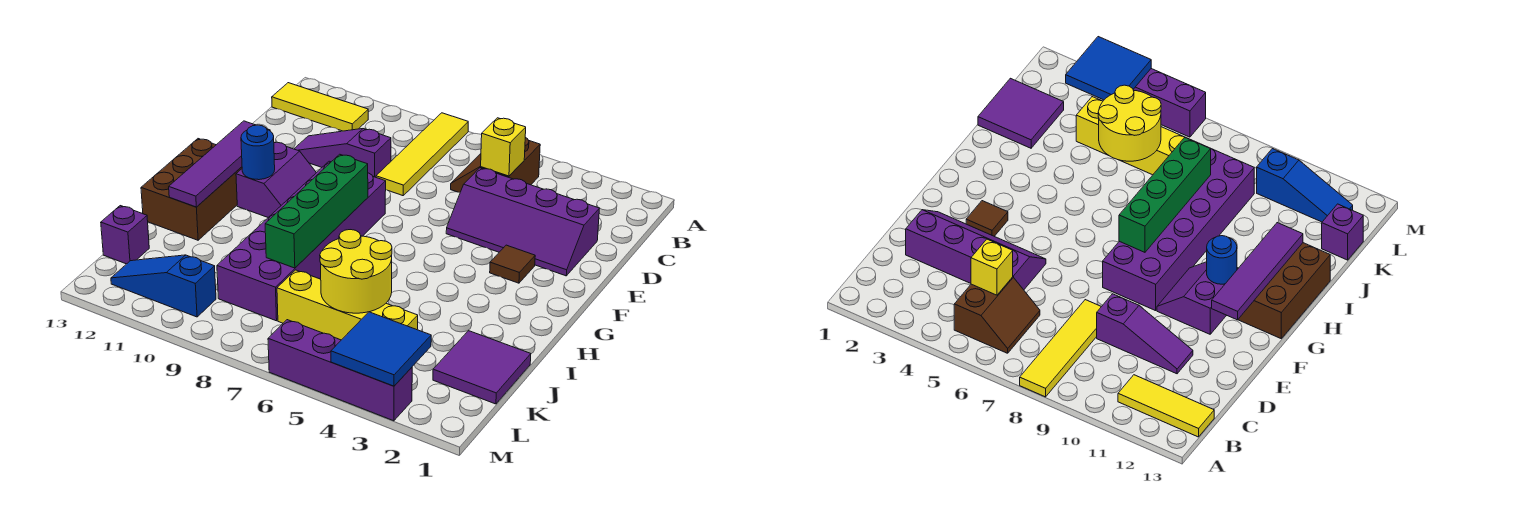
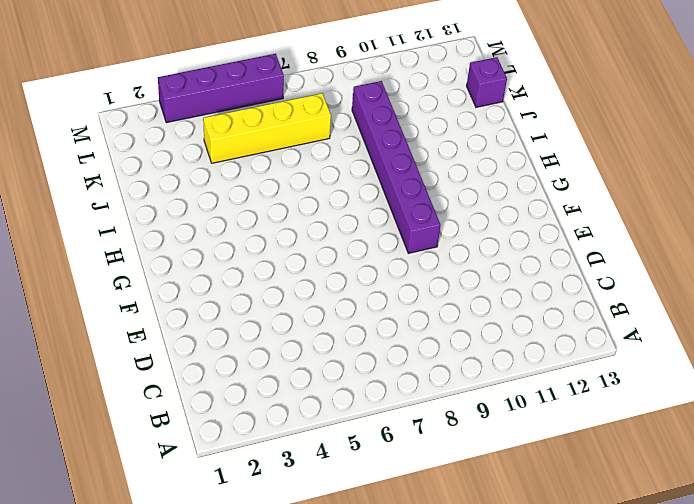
purple 1x6 brick [352,81,440,253] -> purple 2x6 brick [217,161,386,321]
none -> yellow 1x4 tile [376,113,468,196]
none -> brown 2x2 slope [451,138,540,192]
none -> yellow 1x3 tile [272,83,368,131]

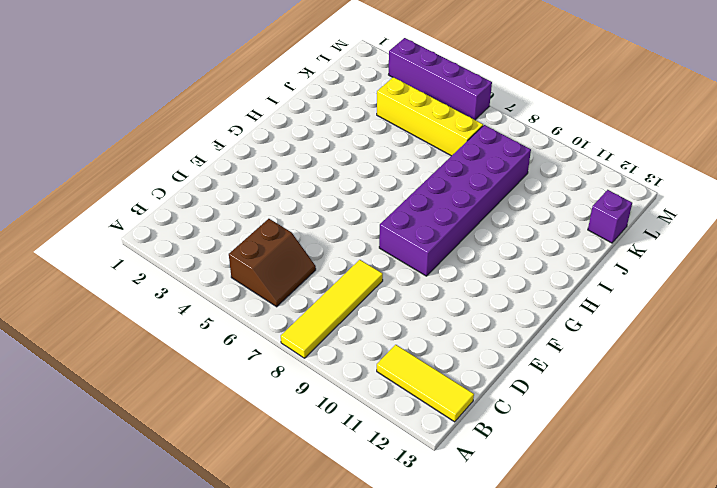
none -> purple 2x4 slope [446,168,599,276]
none -> purple 1x3 slope [294,129,391,177]
none -> brown 1x1 tile [490,245,535,283]

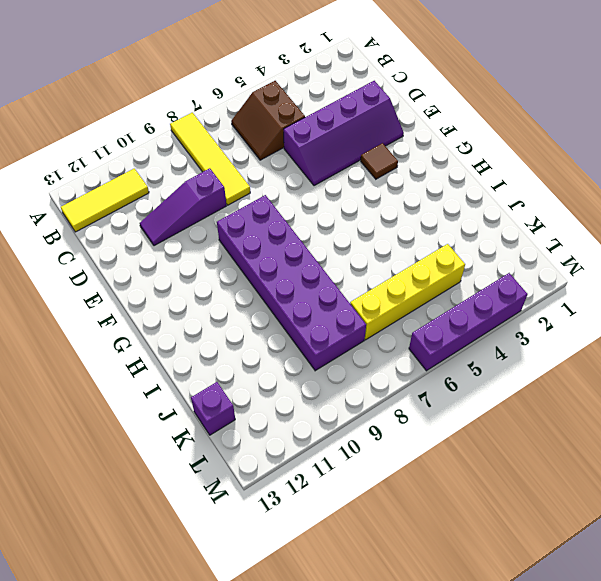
none -> purple 2x2 slope [236,142,316,217]
none -> brown 2x3 brick [141,139,242,240]
none -> purple 2x2 tile [433,331,531,404]

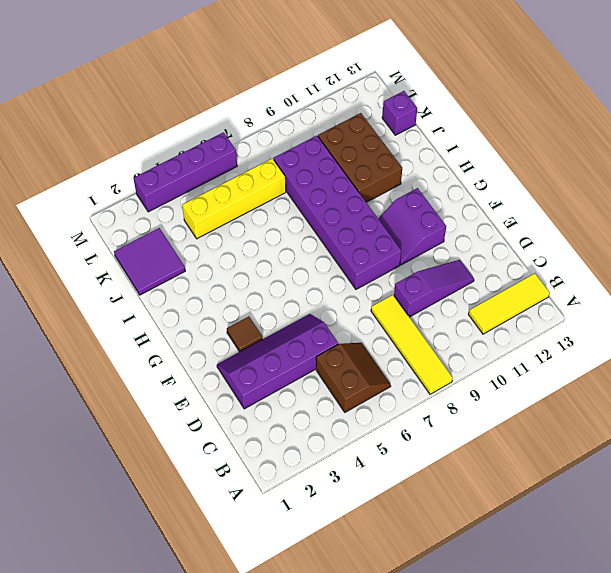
brown 2x3 brick [318,113,402,202] -> brown 2x3 brick moved to [141,139,242,240]
none -> blue 1x3 slope [111,255,216,317]
none -> yellow 1x1 brick [481,118,526,176]
none -> purple 1x4 tile [169,121,270,207]

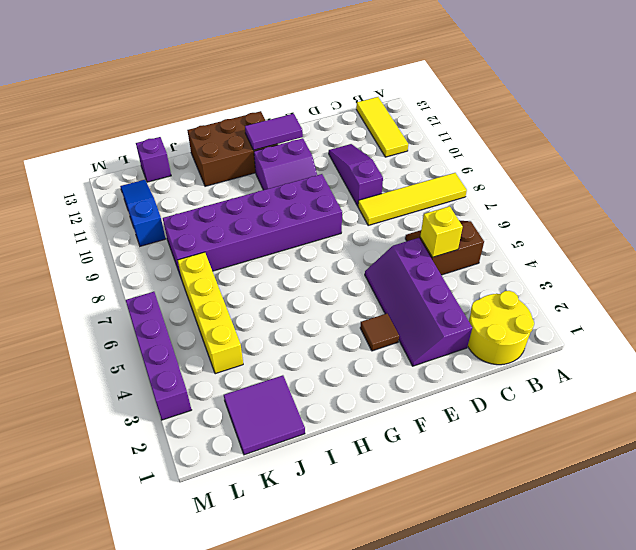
yellow 2x2 round brick [468,291,534,365] -> yellow 2x2 round brick moved to [320,230,392,313]
purple 1x2 tile [245,114,303,150] -> purple 1x4 tile [169,121,270,207]
none -> green 1x4 brick [265,154,368,268]
none -> blue 1x1 round brick [241,125,275,180]
none -> blue 2x2 tile [331,312,431,386]

